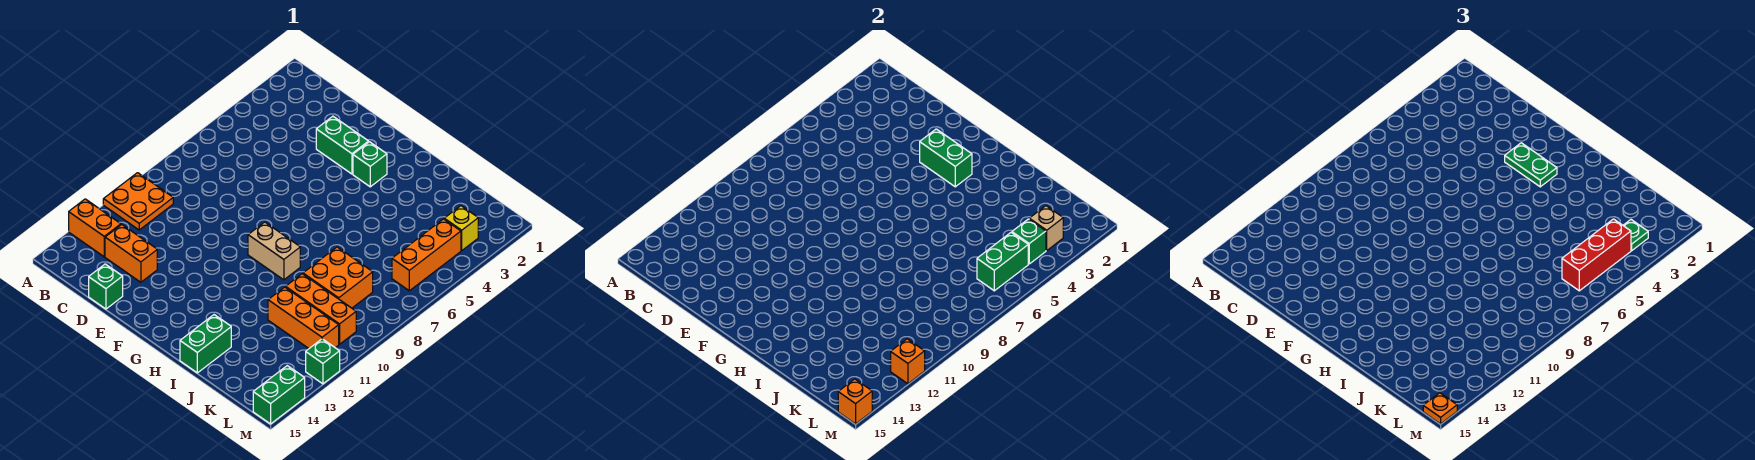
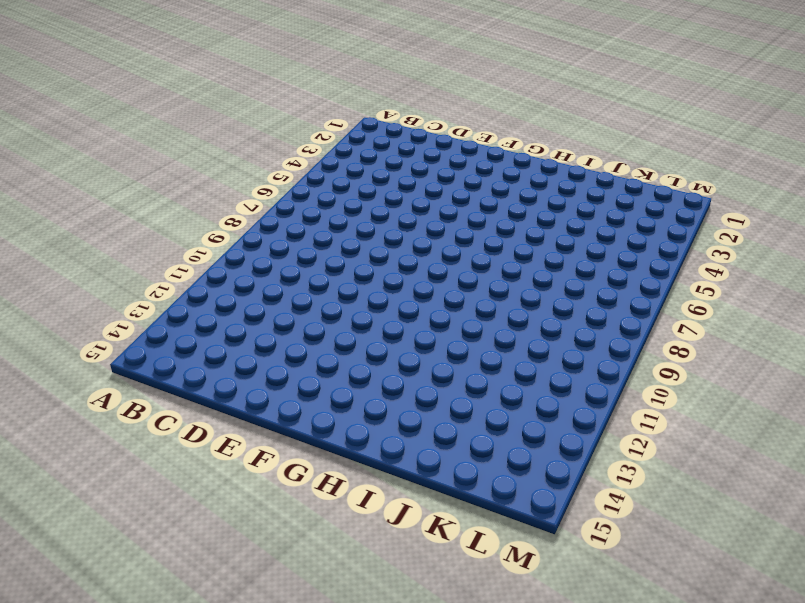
none -> orange 2x2 plate [103,173,173,230]
none -> orange 1x2 brick [69,199,121,257]
none -> orange 1x2 brick [105,225,157,282]

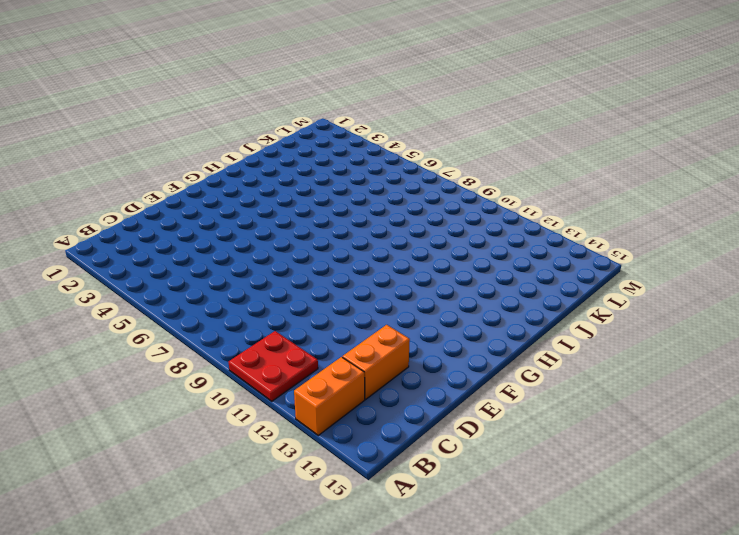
red 2x2 plate [229,331,318,401] -> orange 2x2 plate [103,173,173,230]
none -> green 1x1 brick [89,264,123,309]
none -> green 1x2 brick [316,116,369,174]
none -> green 1x1 brick [353,142,387,187]

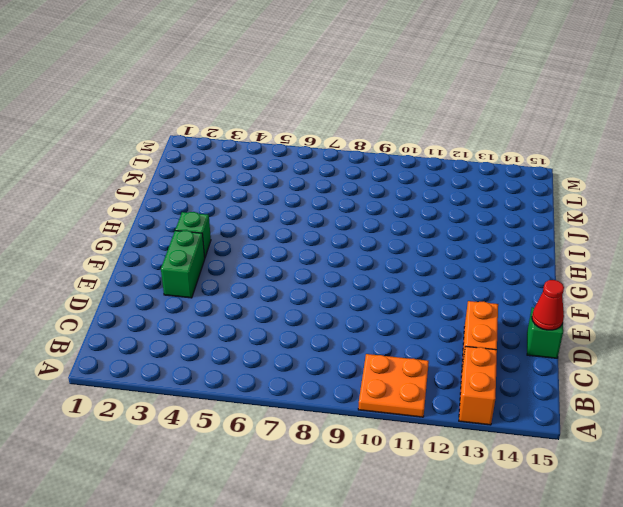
red 1x1 cone [532,280,564,330] -> none
none -> tan 1x2 brick [248,222,300,280]
none -> green 1x2 brick [180,315,231,373]
none -> orange 2x2 brick [303,247,373,308]

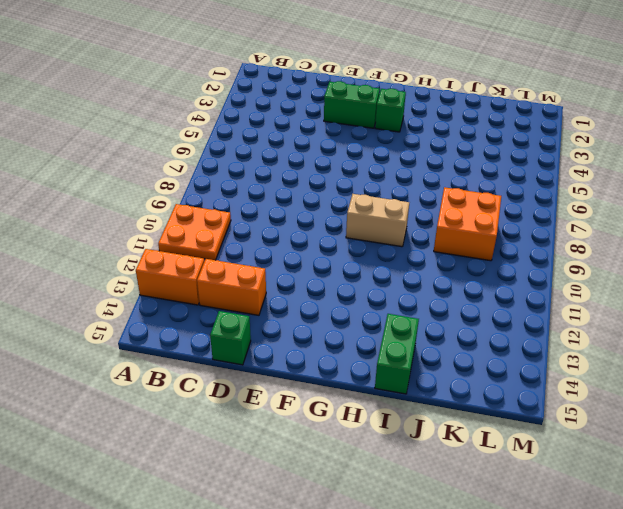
none -> orange 1x3 brick [286,274,356,344]
none -> orange 1x3 brick [268,287,339,348]
none -> yellow 1x1 brick [444,206,478,250]

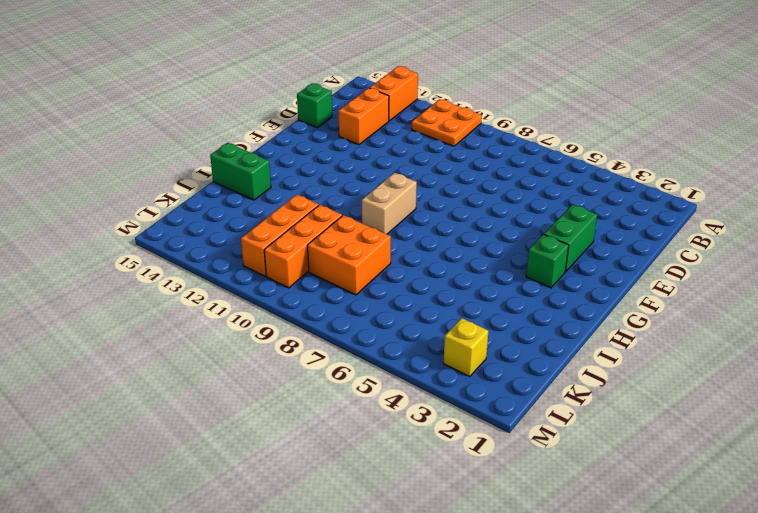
none -> orange 1x3 brick [392,219,461,291]
none -> green 1x1 brick [306,339,340,384]
none -> green 1x2 brick [253,366,305,424]

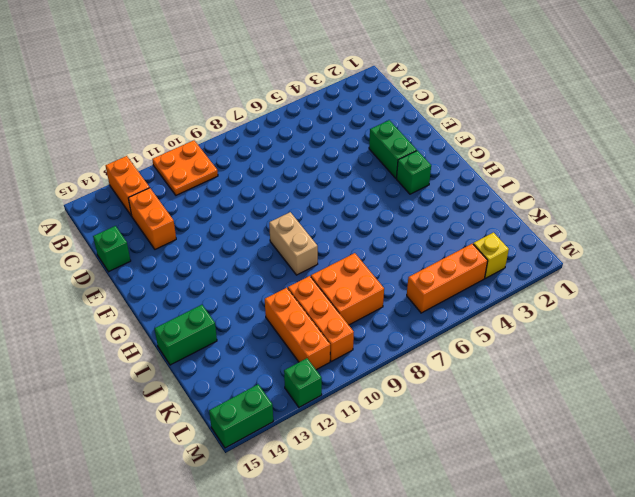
none -> green 1x2 brick [920,129,972,187]
none -> tan 1x1 brick [1029,206,1063,250]
none -> green 1x1 brick [1012,219,1046,264]

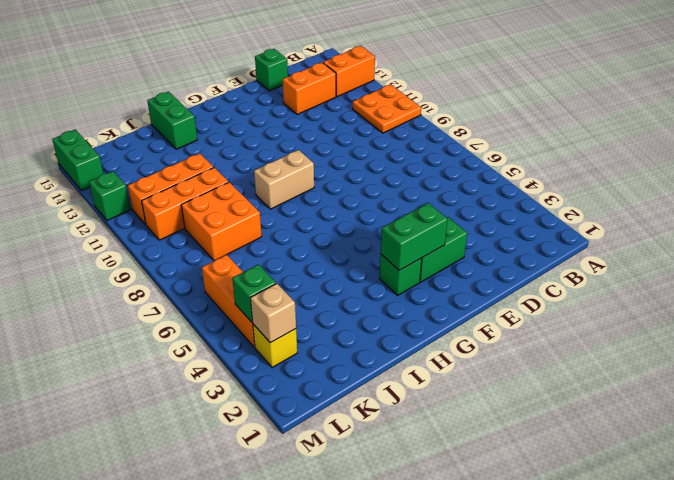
none -> green 1x2 brick [977,233,1028,291]
none -> orange 1x1 brick [891,339,925,384]
none -> orange 1x1 brick [838,379,872,424]

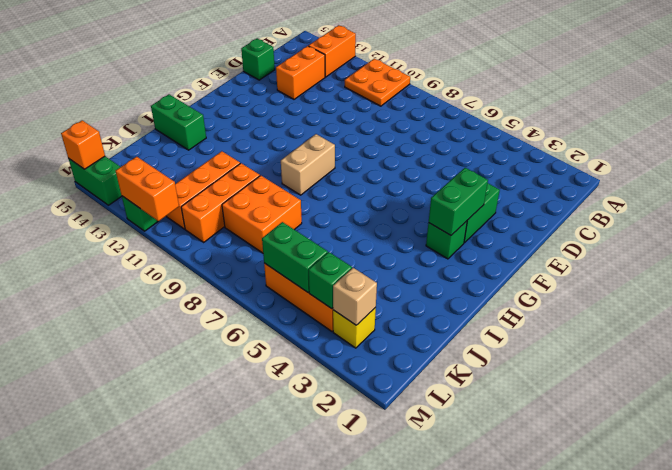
orange 1x2 brick [116,157,179,221] -> orange 1x1 brick [891,339,925,384]
none -> green 1x2 plate [1505,143,1557,187]
none -> green 1x1 plate [1623,220,1648,250]
none -> red 1x3 brick [1562,219,1631,291]

